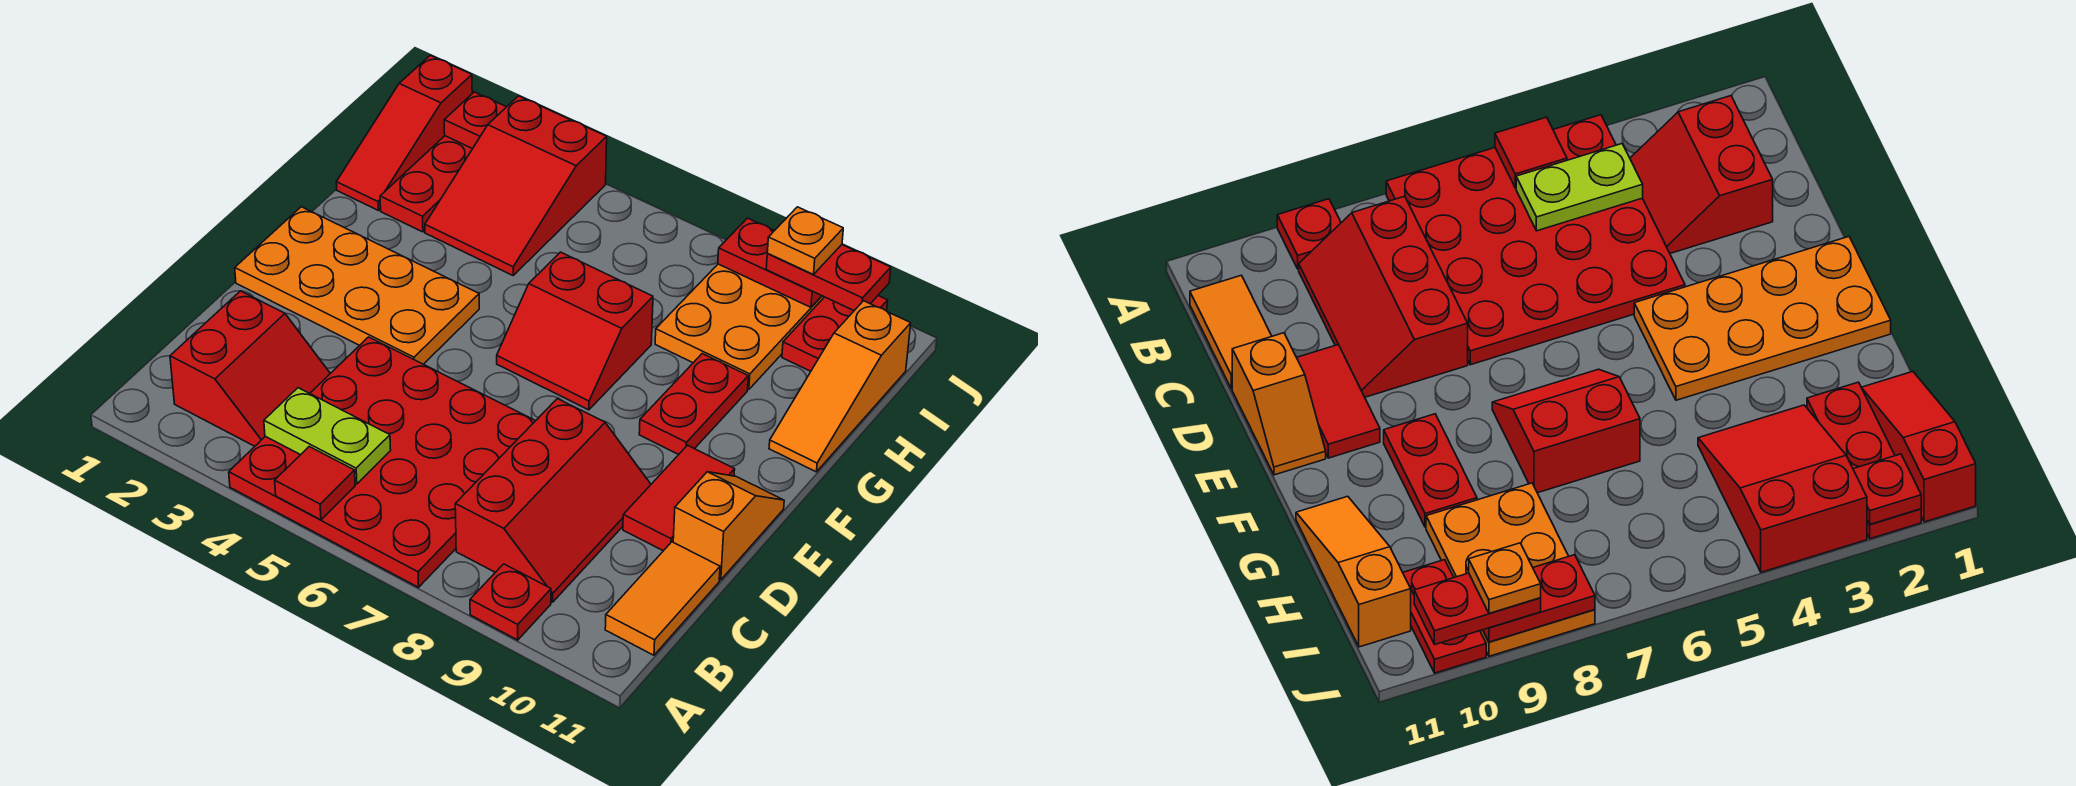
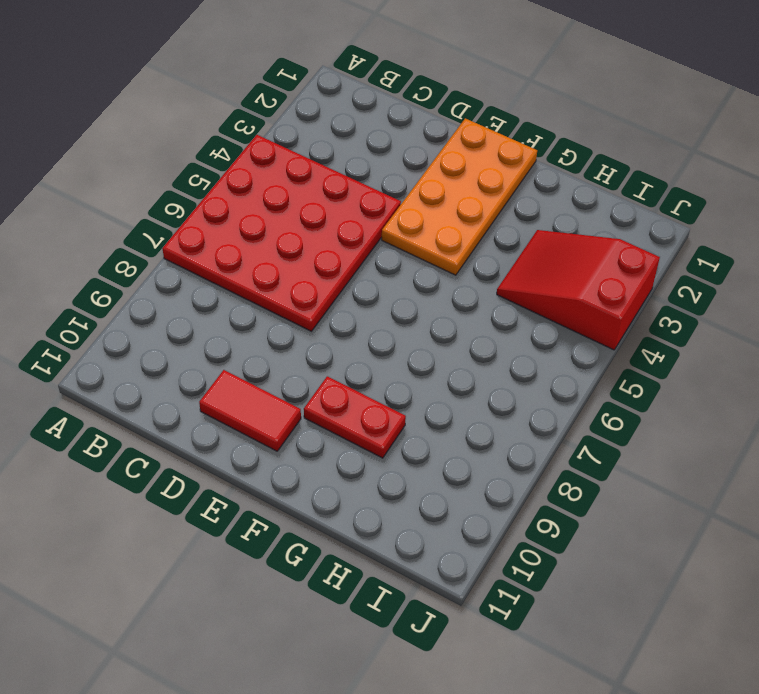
none -> red 1x1 plate [470,564,551,640]
none -> red 2x2 slope [170,291,330,446]
none -> red 2x3 slope [455,399,651,602]

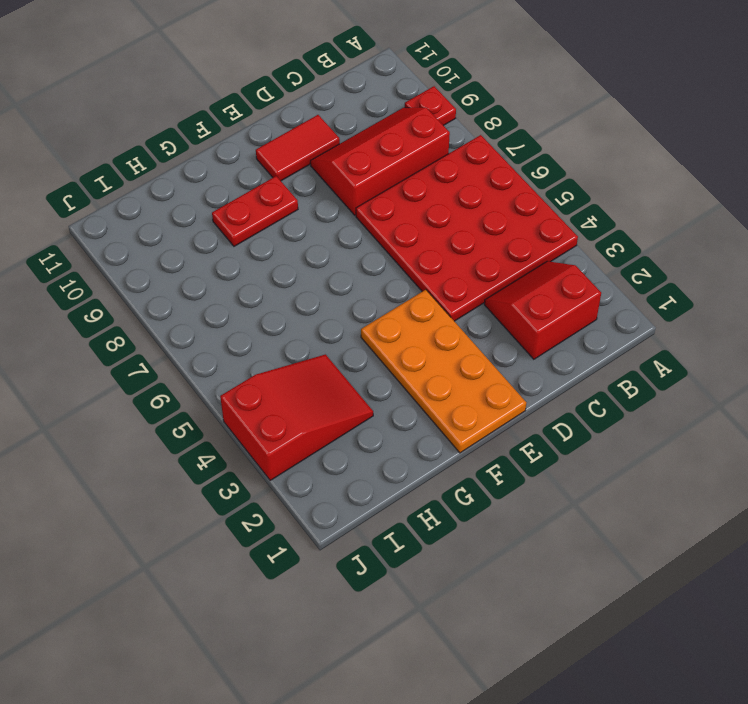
none -> orange 1x2 tile [605,542,720,655]
none -> orange 1x2 slope [673,472,784,580]
none -> red 2x2 slope [497,252,653,410]

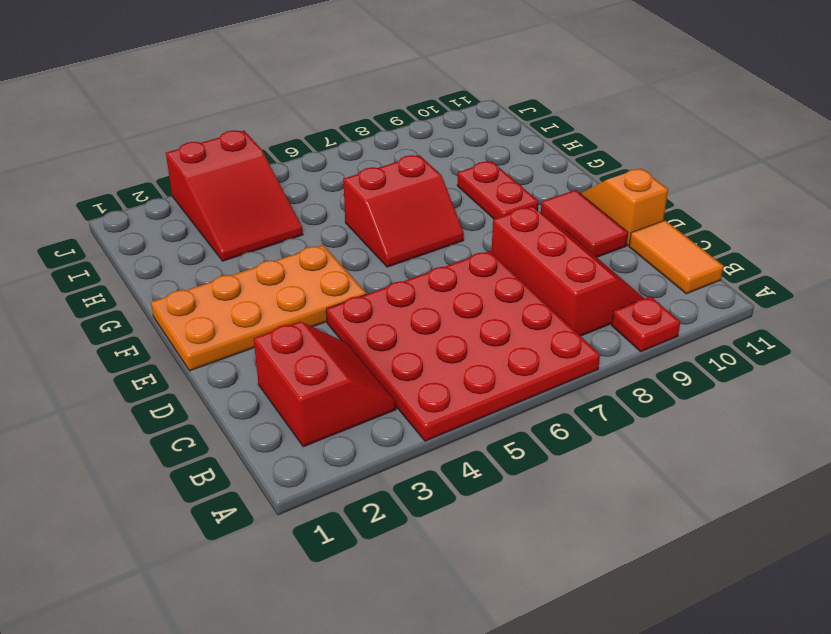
none -> orange 1x3 slope [769,301,911,472]
none -> red 1x3 slope [336,55,472,211]
none -> red 1x3 plate [380,136,472,232]

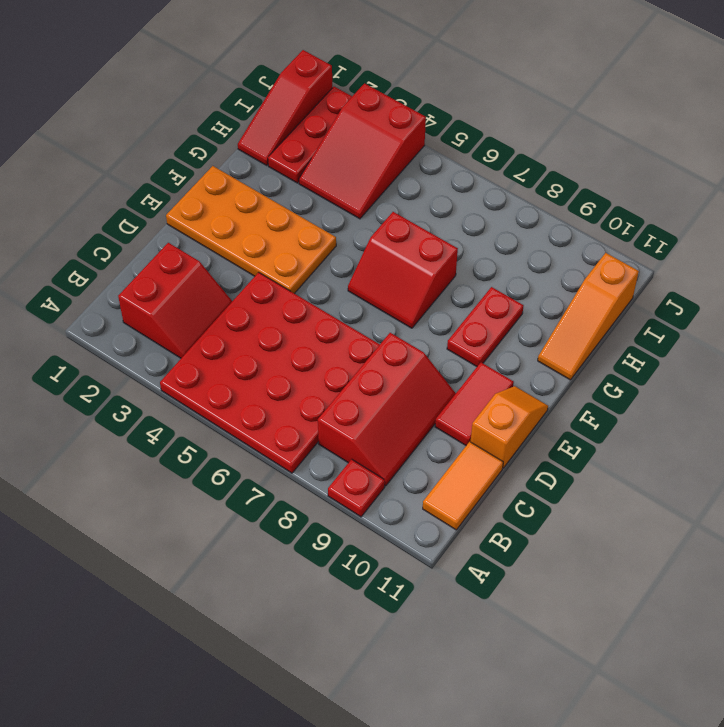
none -> orange 2x3 plate [655,264,824,390]
none -> red 1x2 plate [782,296,888,371]
none -> red 1x1 tile [275,447,355,520]

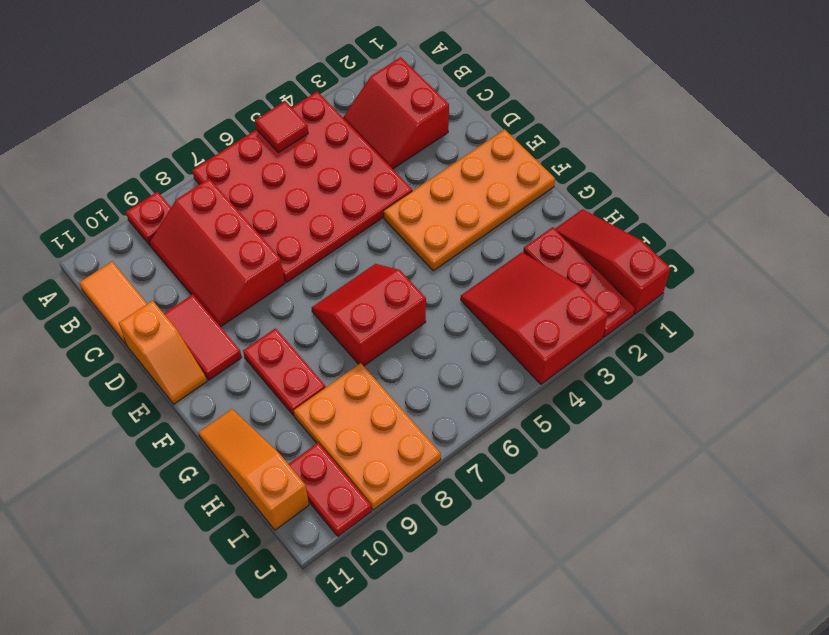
none -> lime 1x2 plate [264,388,391,484]
none -> red 1x1 plate [444,92,506,149]
none -> red 1x2 plate [718,218,821,307]

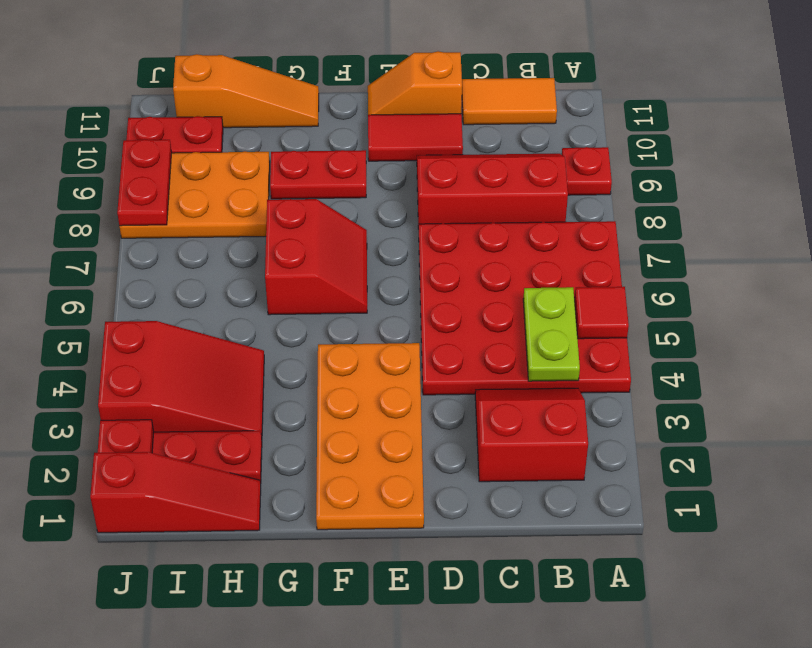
none -> red 1x2 plate [766,245,891,311]
none -> orange 1x1 plate [767,207,843,274]

